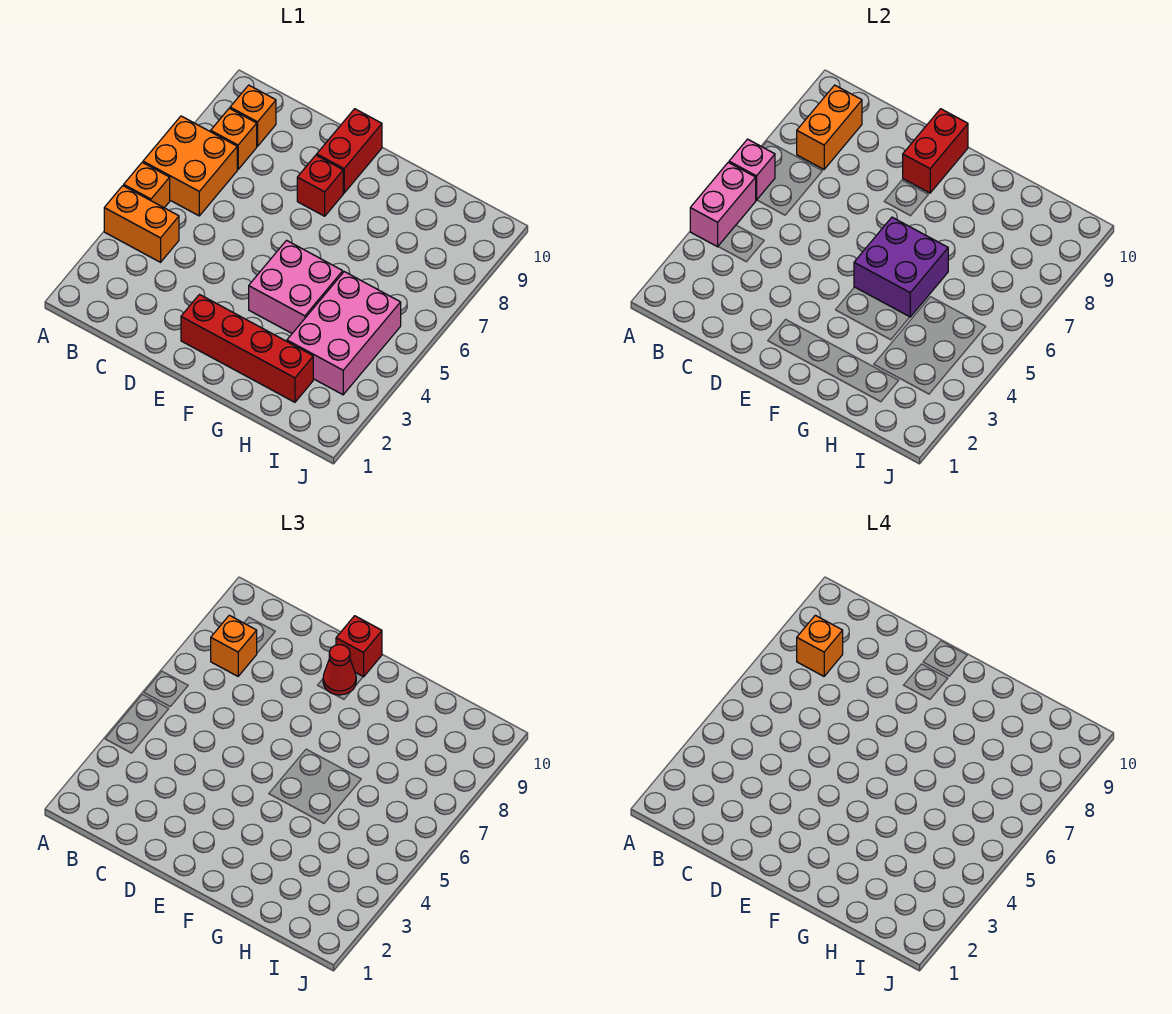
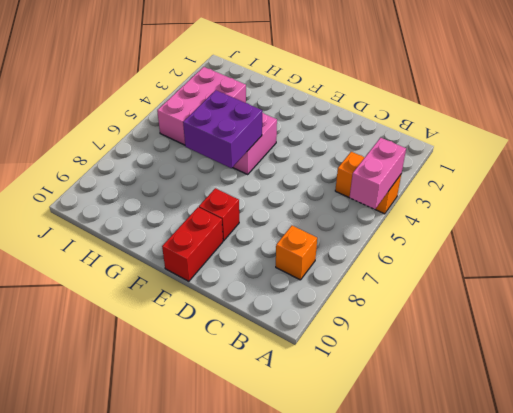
none -> orange 1x1 brick [124,162,170,208]
none -> orange 2x2 brick [143,116,237,216]
none -> orange 1x1 brick [230,85,276,146]

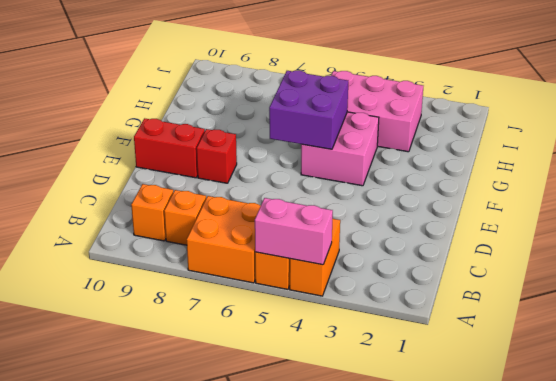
none -> red 1x4 brick [181,295,313,402]
none -> pink 1x1 brick [729,139,775,200]
none -> orange 1x2 brick [797,85,862,169]

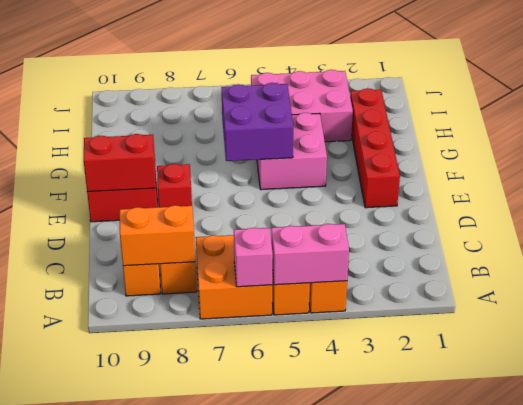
none -> orange 1x1 brick [211,615,257,676]
none -> red 1x1 cone [323,645,356,695]
none -> red 1x1 brick [336,616,382,677]

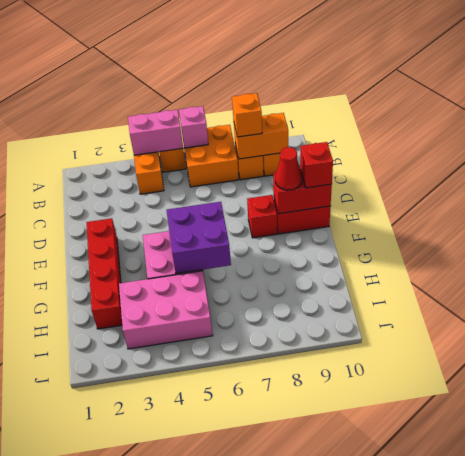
none -> orange 1x1 brick [797,615,843,676]

